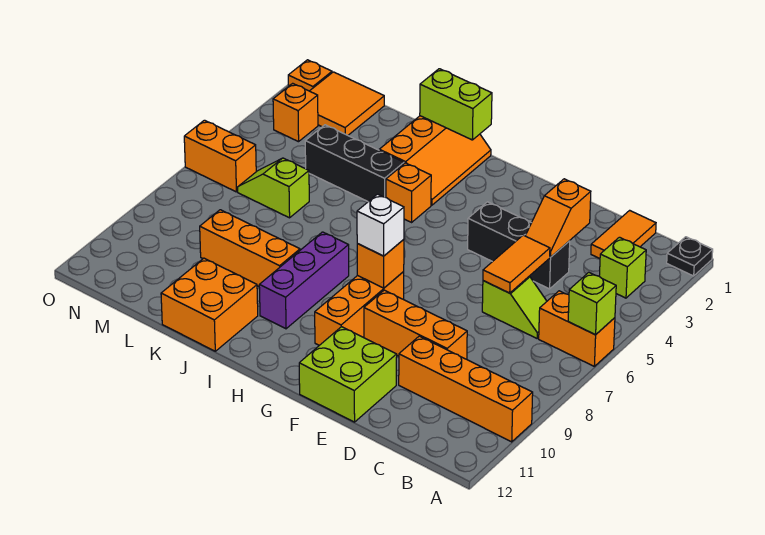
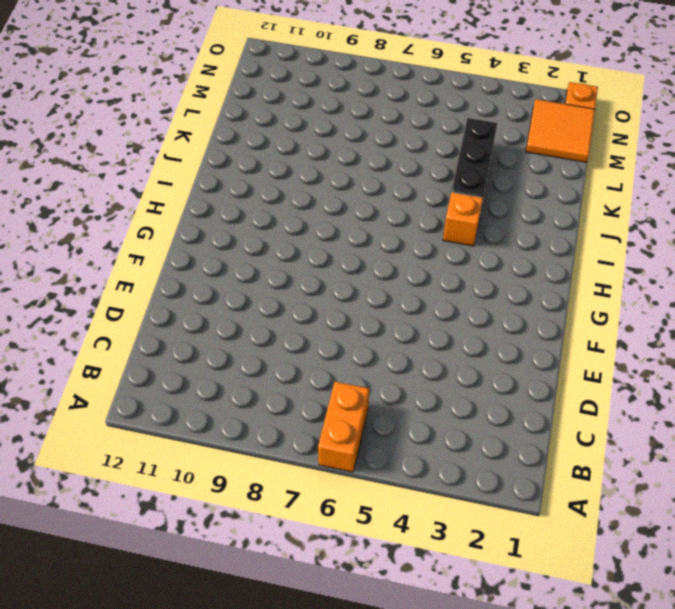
none -> black 1x1 plate [667,237,713,276]
none -> orange 1x4 brick [399,336,533,442]
none -> lime 1x1 brick [599,237,646,298]

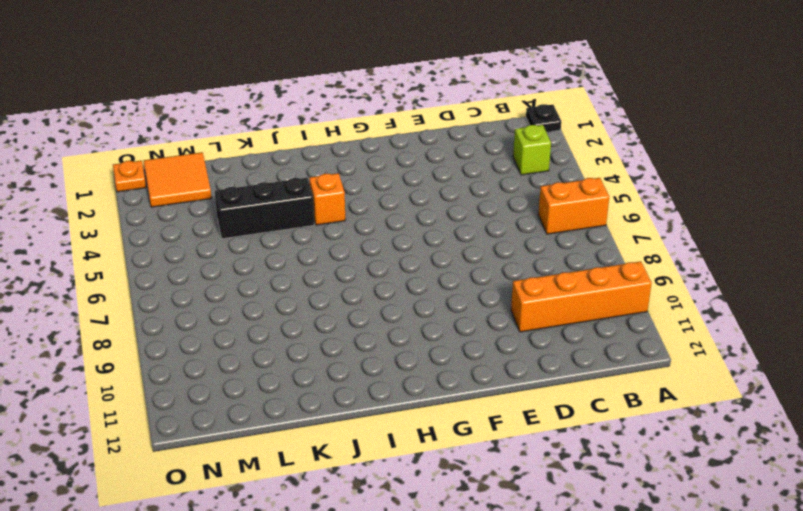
none -> orange 1x2 tile [591,210,656,258]
none -> lime 1x2 slope [482,277,547,338]
none -> black 1x3 brick [468,202,570,289]

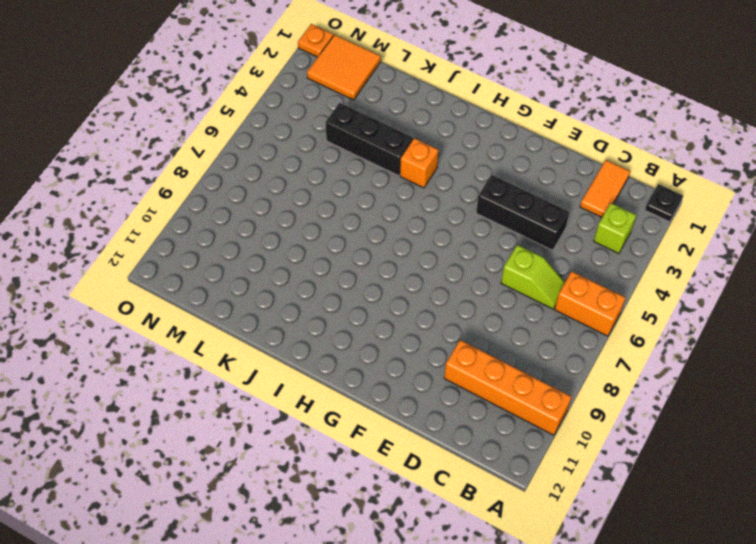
none -> orange 1x3 brick [364,290,467,359]
none -> lime 2x2 brick [299,327,397,422]
none -> orange 1x3 brick [315,272,404,345]

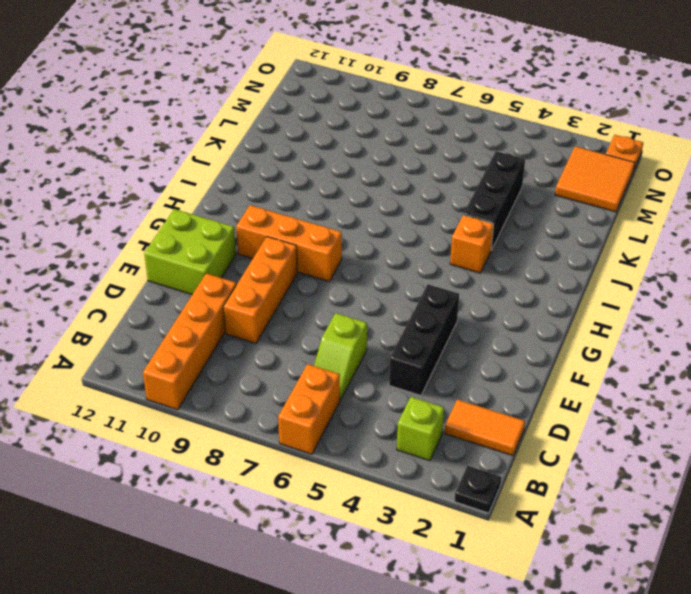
none -> orange 2x3 slope [379,116,491,205]
none -> purple 1x3 brick [259,232,349,329]
none -> orange 1x3 brick [200,210,300,286]

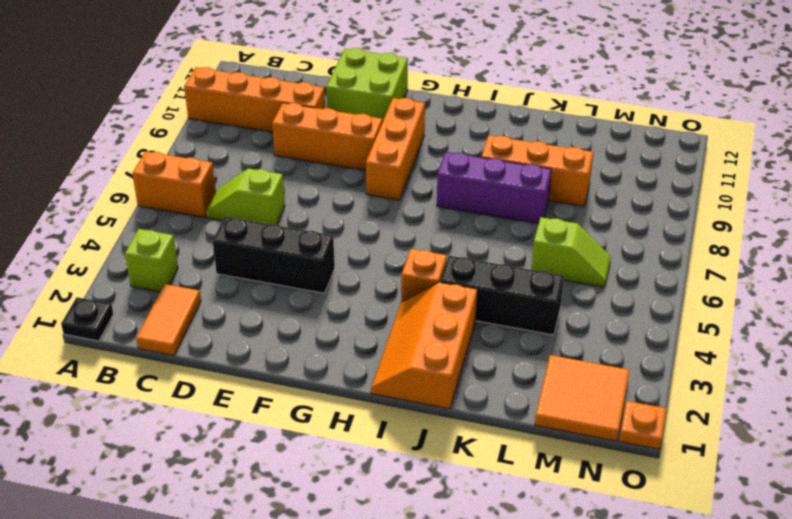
purple 1x3 brick [437,152,551,224] -> purple 1x3 brick turned to [259,232,349,329]
none -> orange 2x2 brick [161,258,258,351]
none -> orange 1x1 brick [273,83,318,142]
none -> orange 1x2 brick [184,120,256,192]

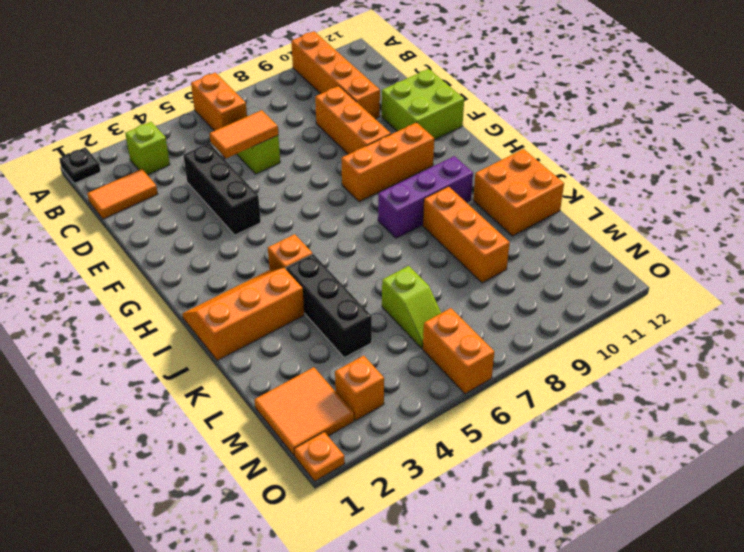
none -> lime 1x1 brick [568,272,616,335]
none -> orange 1x2 slope [525,179,591,257]
none -> orange 1x1 brick [357,239,404,288]

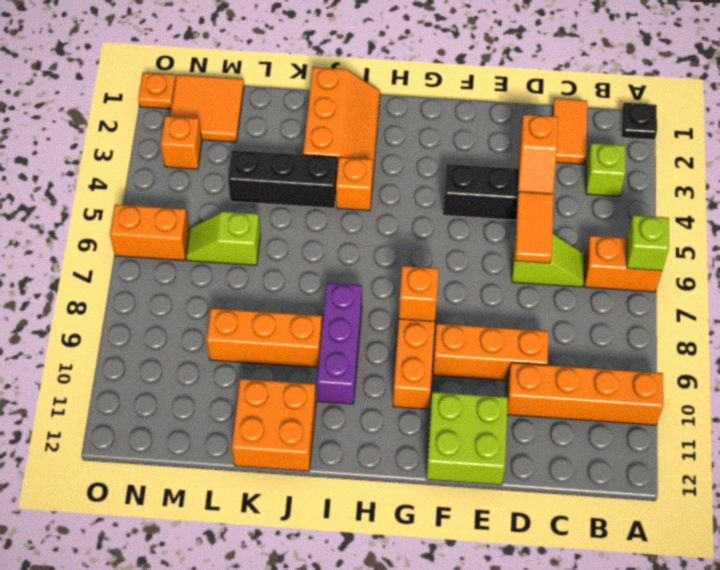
none -> lime 1x2 brick [420,69,492,140]
none -> white 1x1 brick [357,194,404,256]

